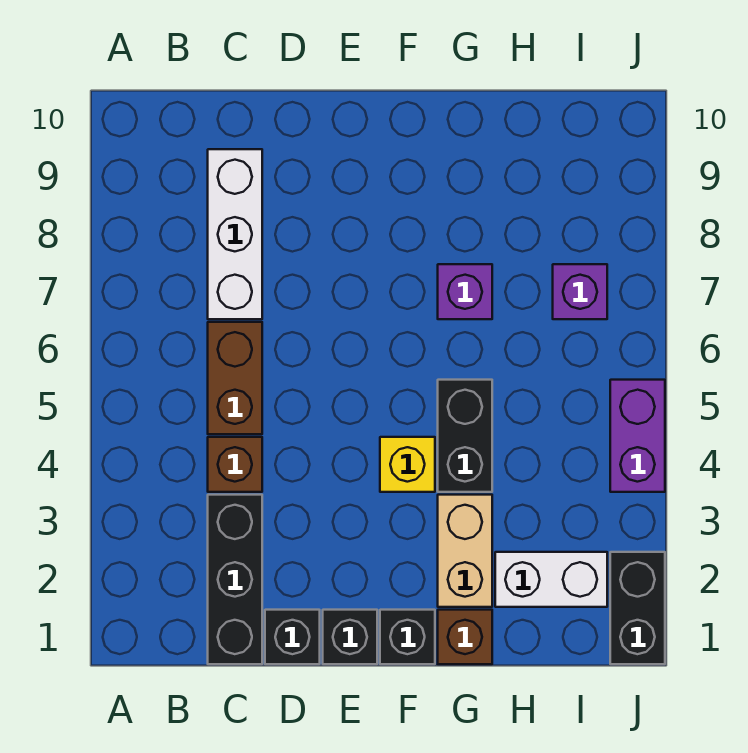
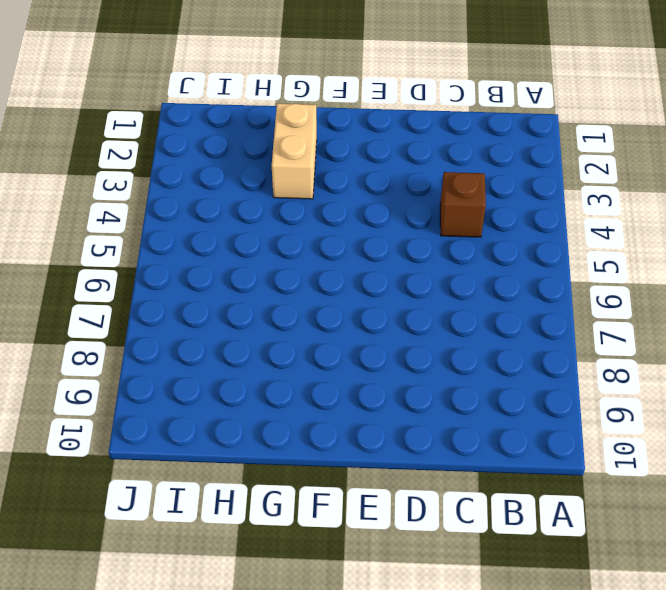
none -> black 1x3 brick [208,495,262,664]
none -> brown 1x2 brick [208,322,262,434]
none -> white 1x3 brick [208,149,262,319]

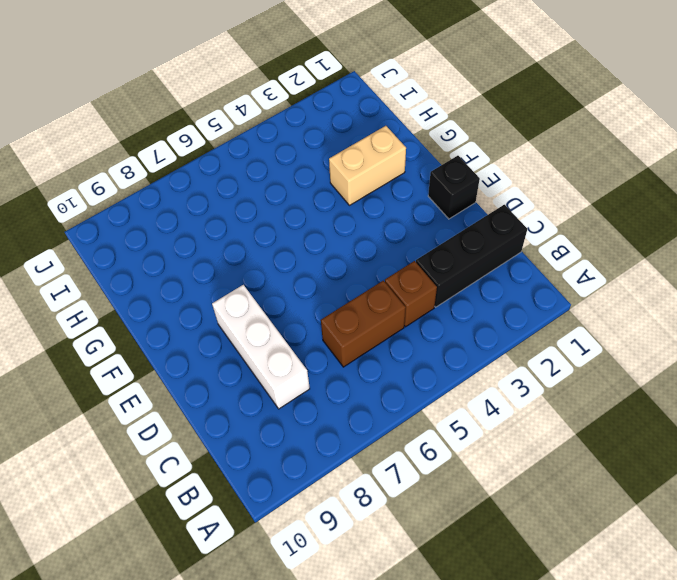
white 1x3 brick [212,285,310,409] -> white 1x3 brick turned to [208,149,262,319]
none -> black 1x1 brick [265,610,320,664]
none -> black 1x1 brick [380,610,435,664]
none -> yellow 1x1 brick [380,437,435,492]

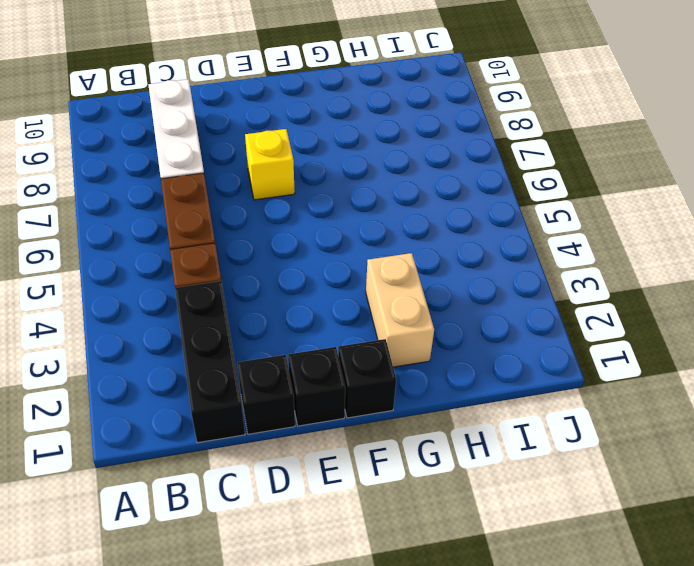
yellow 1x1 brick [245,129,295,200] -> yellow 1x1 brick moved to [380,437,435,492]
none -> brown 1x1 brick [438,610,492,664]
none -> black 1x2 brick [438,380,492,492]
none -> purple 1x1 brick [438,264,492,319]

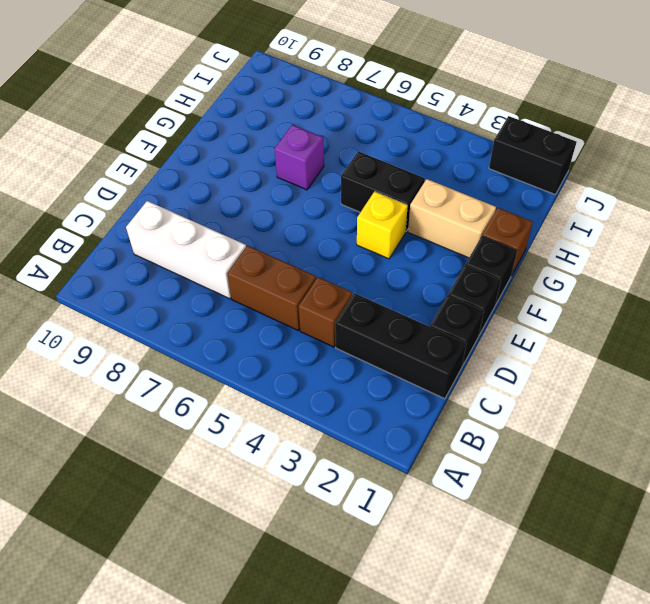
none -> white 1x2 brick [495,552,607,607]
none -> purple 1x1 brick [553,264,607,319]
none -> purple 1x2 brick [610,380,665,492]

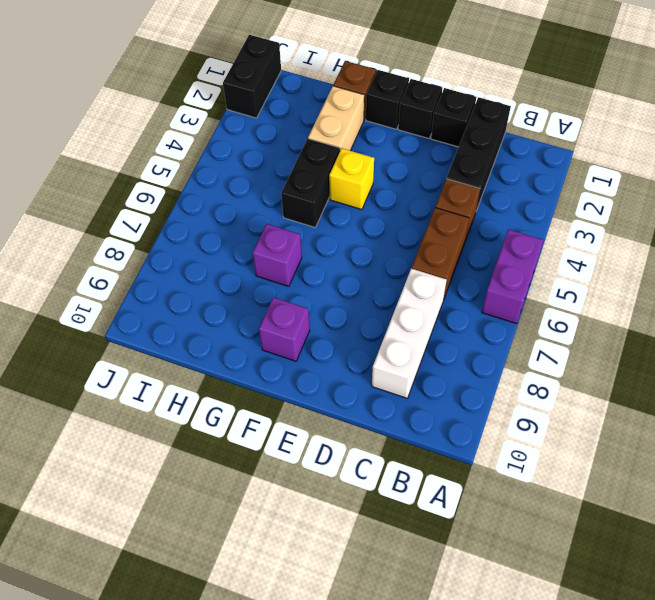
purple 1x2 brick [482,229,543,324] -> purple 1x2 brick moved to [610,380,665,492]
purple 1x1 brick [259,297,310,361] -> purple 1x1 brick moved to [553,264,607,319]
none -> white 1x2 brick [495,552,607,607]

